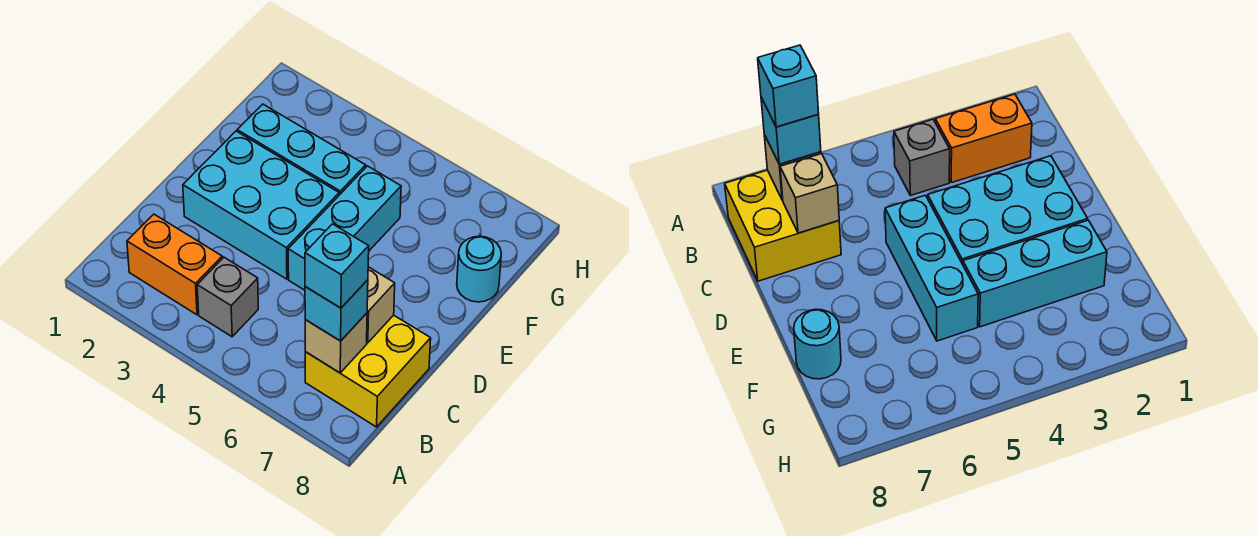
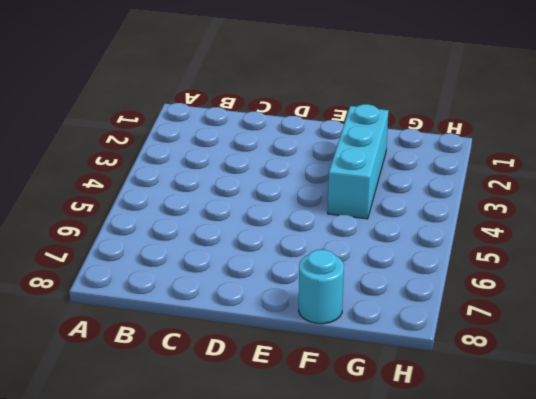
none -> orange 1x2 brick [127,214,222,315]
none -> grey 1x1 brick [197,257,258,337]

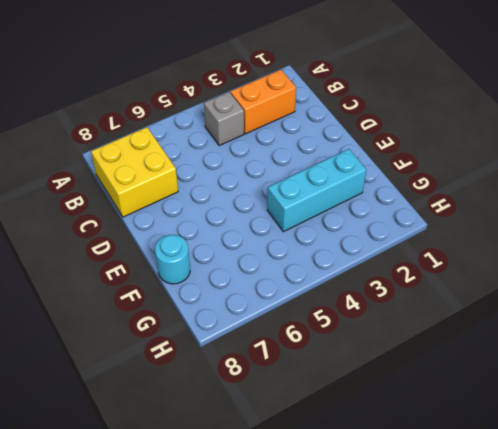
none -> cyan 2x3 brick [183,131,339,279]
none -> cyan 1x3 brick [288,166,401,290]

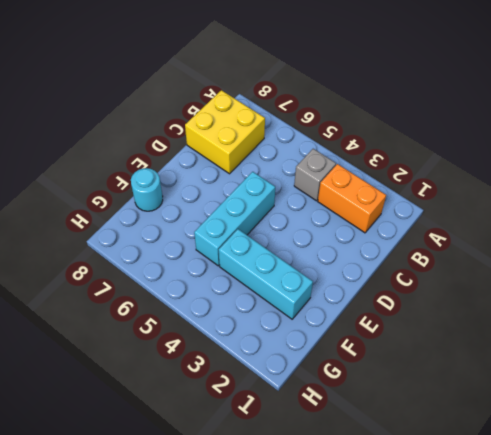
none -> cyan 2x3 brick [183,131,339,279]
none -> tan 1x1 brick [305,313,367,373]

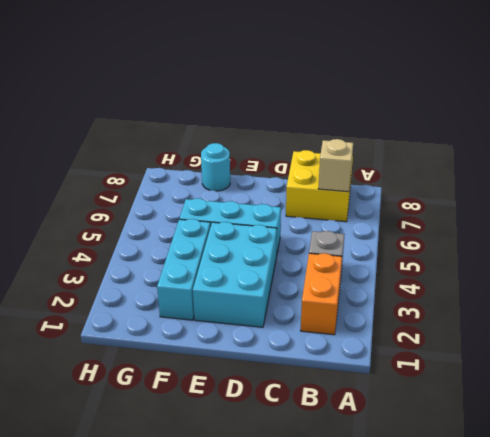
none -> tan 1x1 brick [367,267,395,343]
none -> cyan 1x1 brick [305,280,368,341]

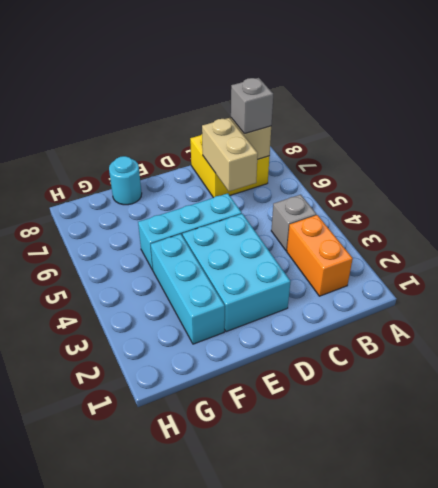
grey 1x1 brick [231,78,273,134] -> cyan 1x1 brick [305,280,368,341]
tan 1x2 brick [202,118,258,191] -> tan 1x1 brick [367,267,395,343]
none -> cyan 1x1 brick [305,224,369,308]

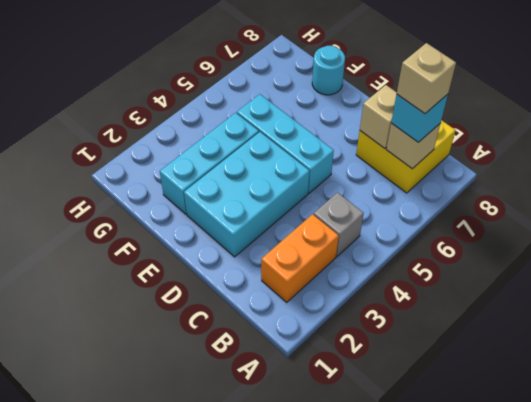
tan 1x1 brick [397,43,456,114] -> cyan 1x1 brick [305,224,369,308]

